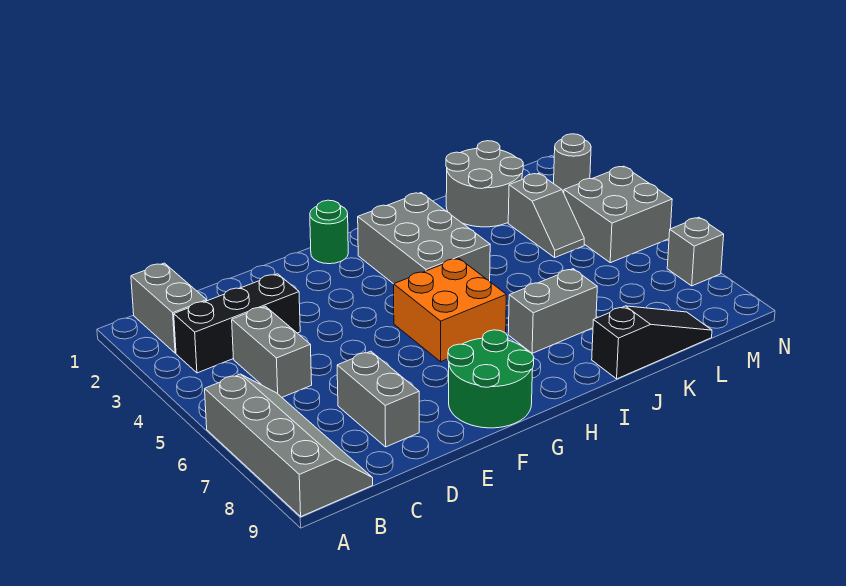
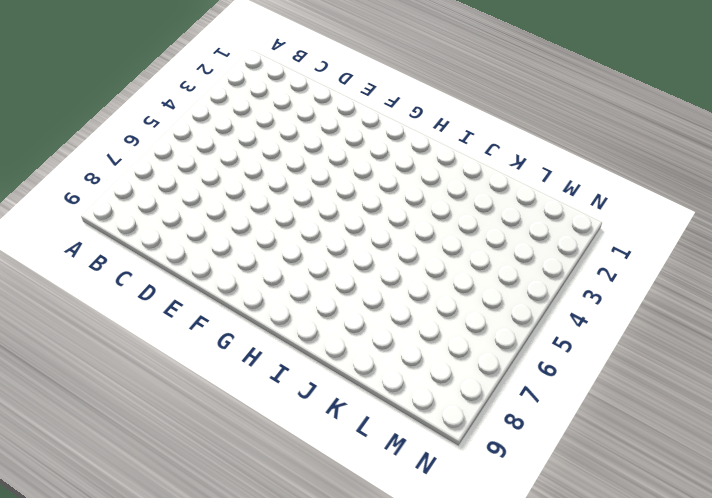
none -> grey 2x4 slope [205,374,373,516]
none -> grey 1x2 brick [131,263,207,353]
none -> black 1x3 brick [174,274,300,373]

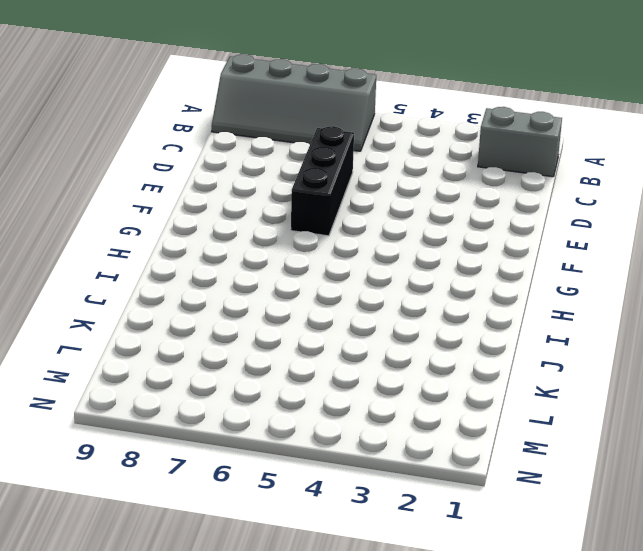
black 1x3 brick [291,126,354,236] -> black 1x3 brick moved to [174,274,300,373]
none -> grey 1x2 brick [232,306,312,397]
none -> grey 1x2 brick [337,351,419,447]
none -> green 2x2 round brick [448,330,534,428]

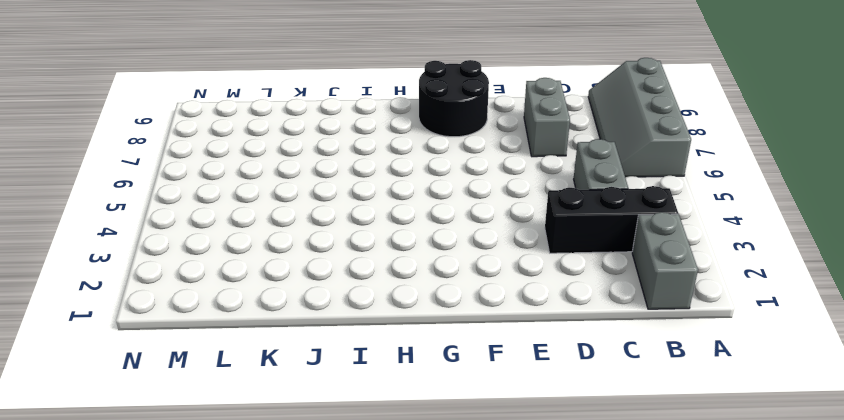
black 2x2 round brick [419,60,489,137] -> green 2x2 round brick [448,330,534,428]
none -> green 1x1 round brick [310,200,348,264]
none -> orange 2x2 brick [394,258,506,362]
none -> grey 2x3 brick [358,193,490,284]

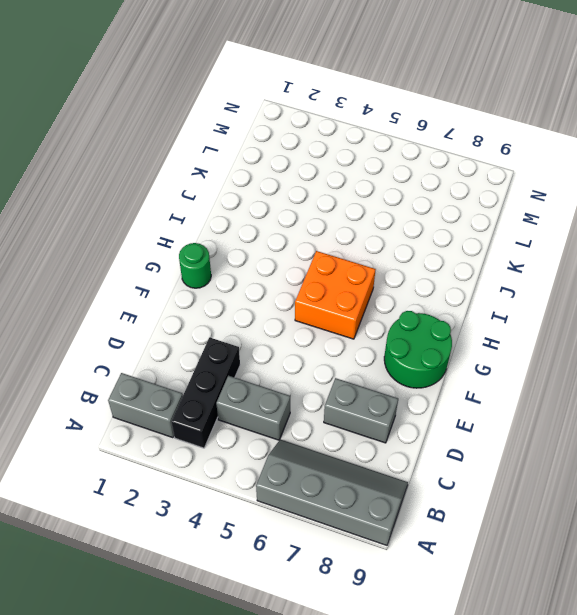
none -> grey 2x3 brick [358,193,490,284]
none -> grey 1x2 brick [508,269,597,353]
none -> black 1x3 slope [592,306,712,379]

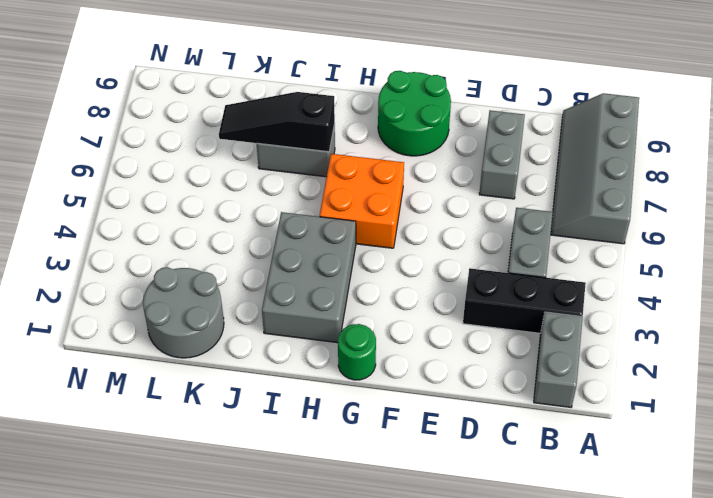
black 1x3 slope [219,92,335,152] -> black 1x3 slope moved to [592,306,712,379]
none -> grey 1x2 slope [508,173,584,257]
none -> grey 2x2 brick [564,166,672,263]
none -> grey 1x1 round brick [554,134,591,193]

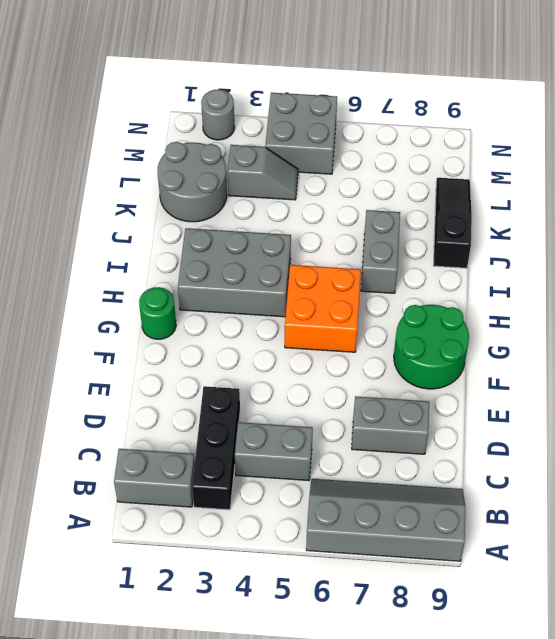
none -> grey 1x1 brick [667,217,724,286]

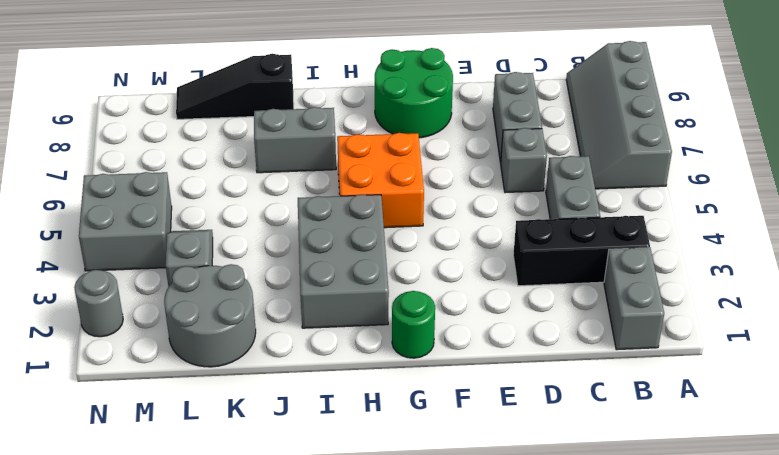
grey 1x1 brick [500,128,547,193] -> grey 1x1 brick moved to [667,217,724,286]

